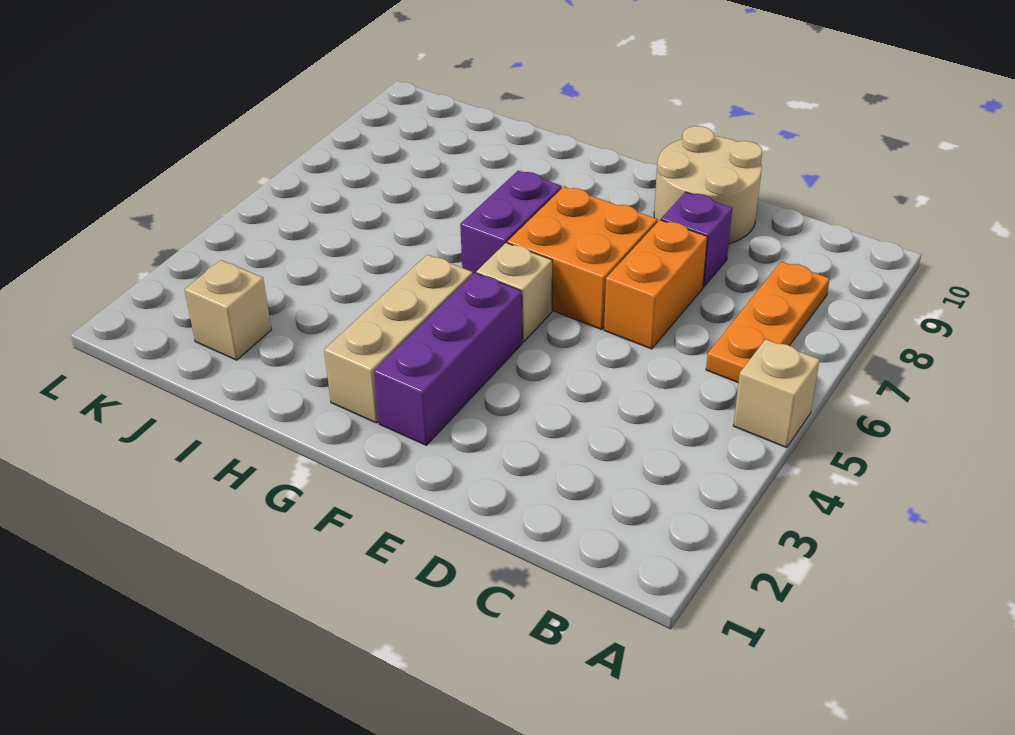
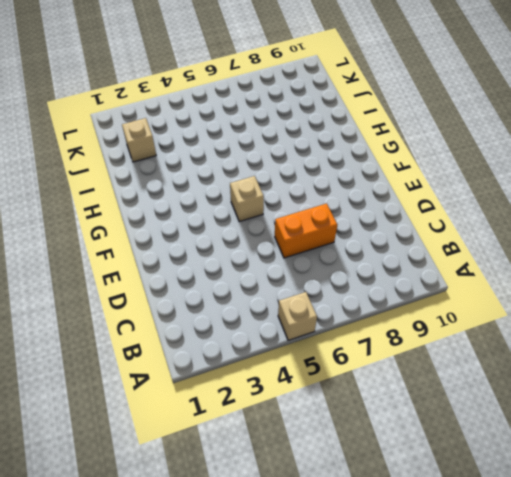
none -> orange 1x3 plate [706,261,830,383]
none -> purple 1x1 brick [661,192,732,287]

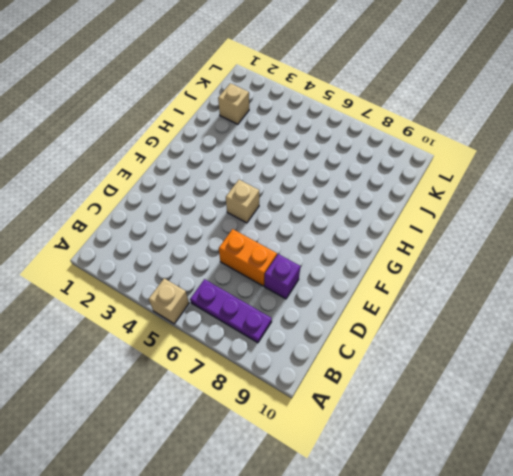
purple 1x3 plate [190,279,272,343] -> orange 1x3 plate [706,261,830,383]
none -> tan 2x2 round brick [654,126,762,244]
none -> orange 2x2 brick [507,187,657,329]

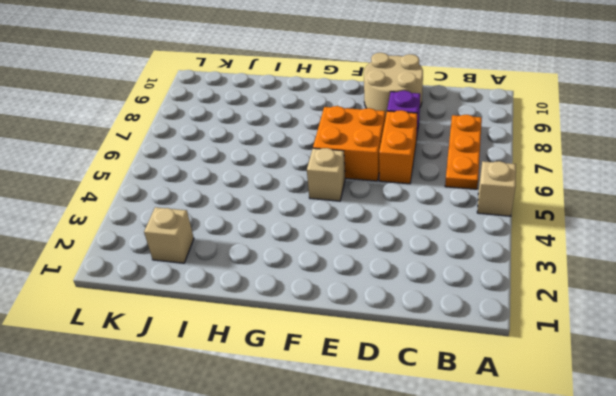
none -> purple 1x3 brick [374,273,522,445]
none -> tan 1x3 brick [324,255,473,423]

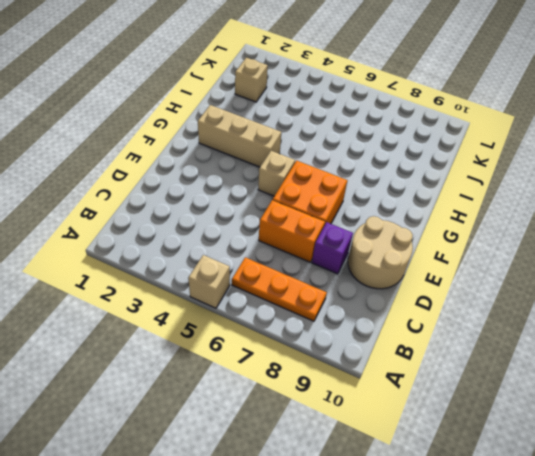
none -> purple 1x3 brick [374,273,522,445]
none -> purple 1x2 brick [460,171,562,274]

